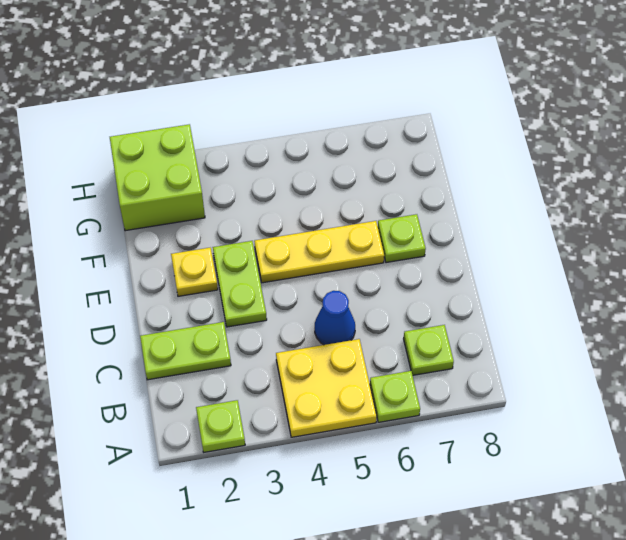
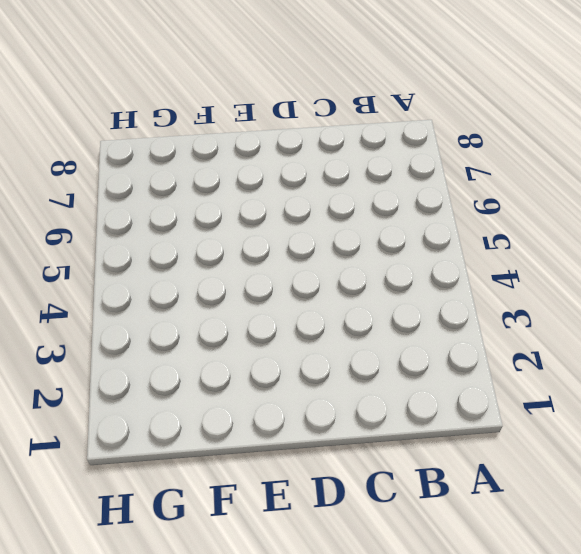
none -> lime 1x1 plate [196,400,245,452]
none -> yellow 2x2 plate [276,339,377,437]

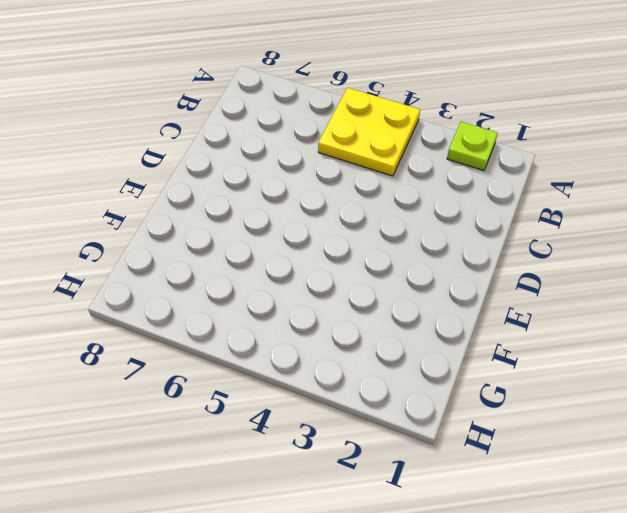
none -> lime 1x1 plate [370,371,420,422]
none -> lime 1x1 plate [404,325,454,375]

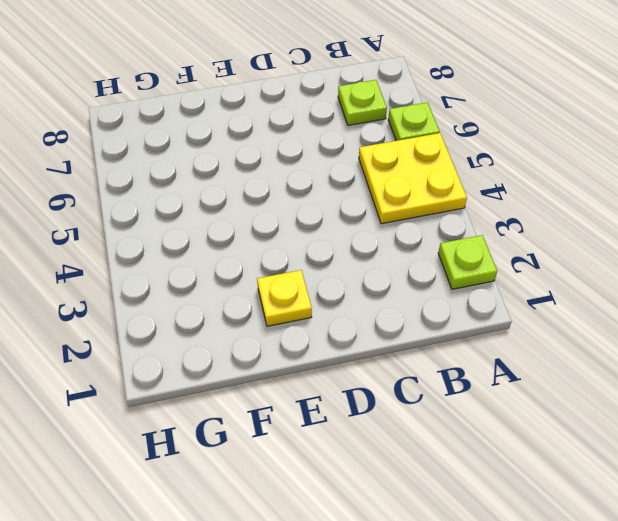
none -> lime 1x2 plate [140,322,231,380]
none -> blue 1x1 cone [315,291,355,345]

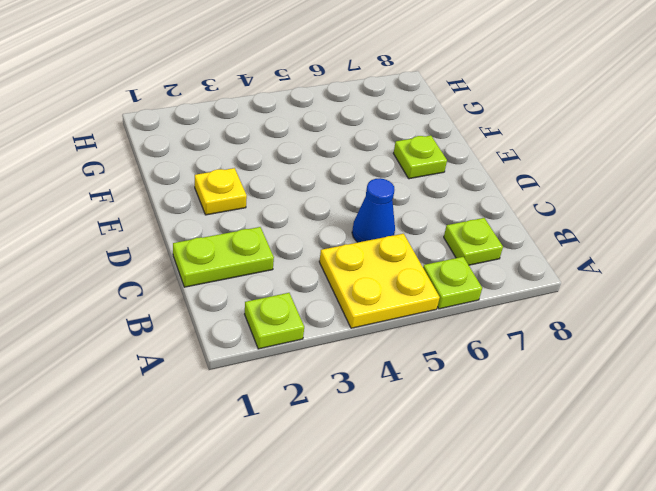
none -> lime 1x2 plate [213,241,267,327]
none -> yellow 1x3 plate [254,221,384,283]

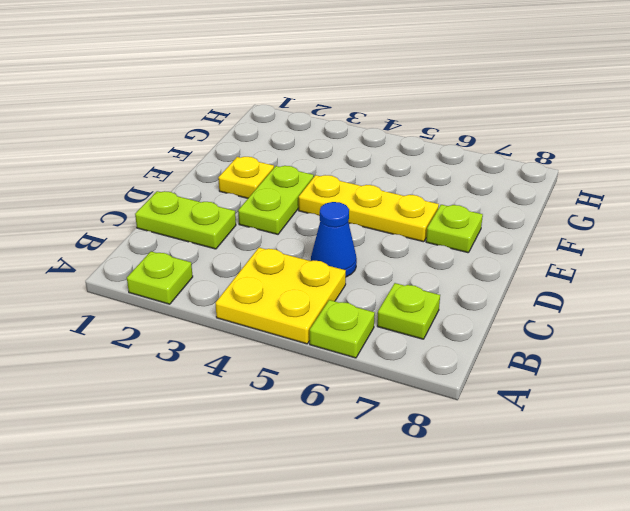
none -> lime 2x2 brick [110,124,205,231]

